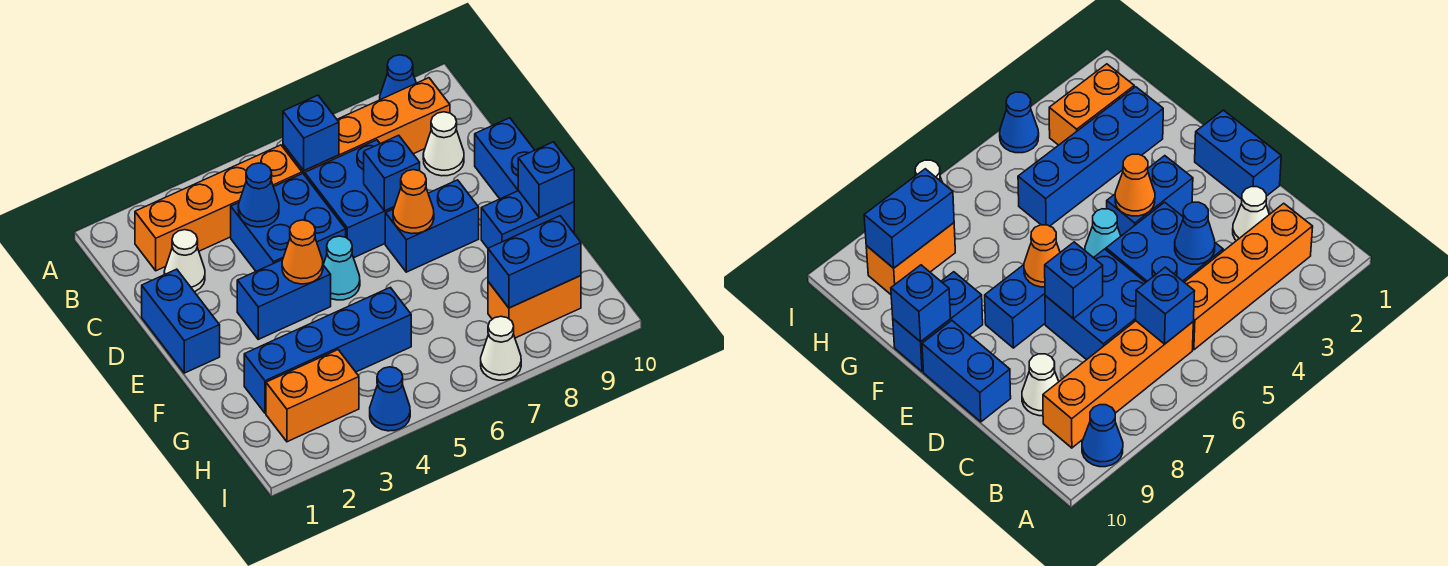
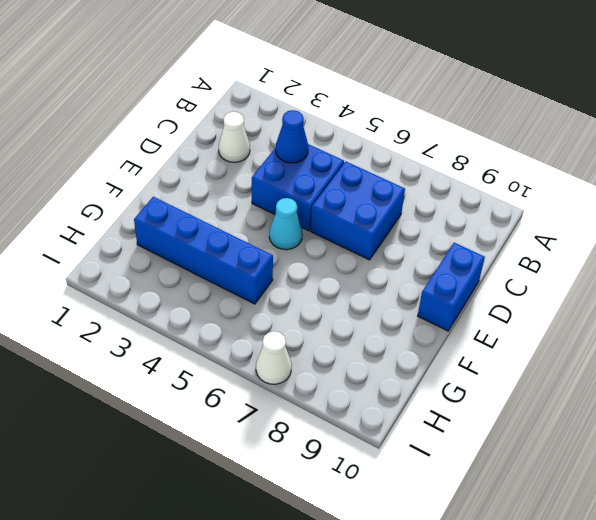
none -> blue 1x1 cone [380,55,416,100]
none -> orange 1x4 brick [135,145,302,271]
none -> orange 1x4 brick [283,78,450,175]

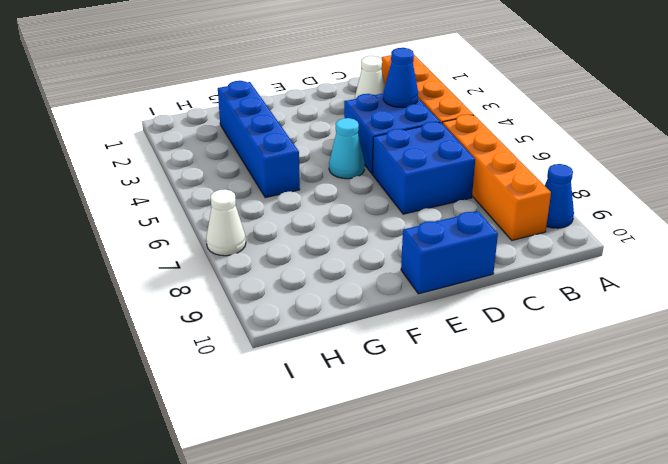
none -> white 1x1 cone [423,112,464,176]
none -> blue 1x2 brick [142,269,220,373]
none -> blue 1x2 brick [237,260,331,339]

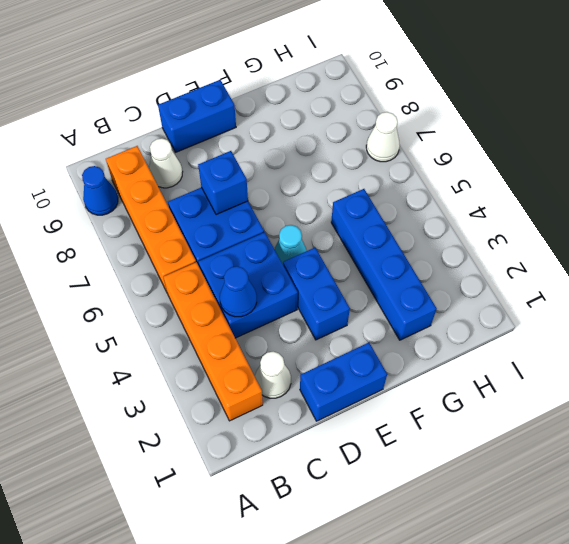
none -> blue 1x2 brick [385,180,479,272]
none -> blue 1x2 brick [481,191,574,248]
none -> orange 1x2 brick [266,350,359,442]

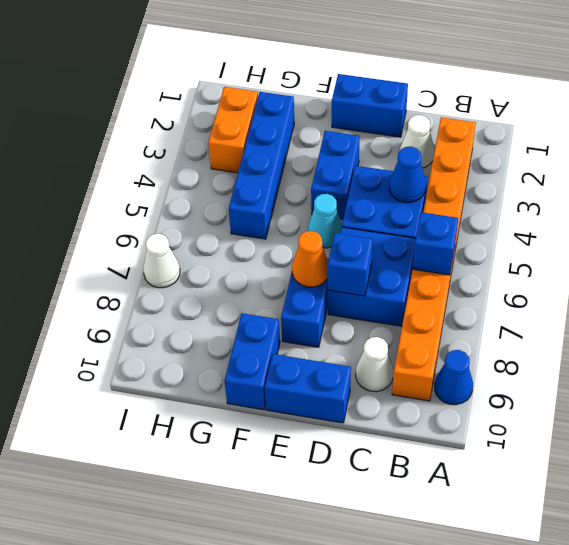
none -> orange 1x2 brick [488,276,581,338]
none -> blue 1x1 cone [370,367,410,431]
none -> orange 1x1 cone [282,220,323,284]

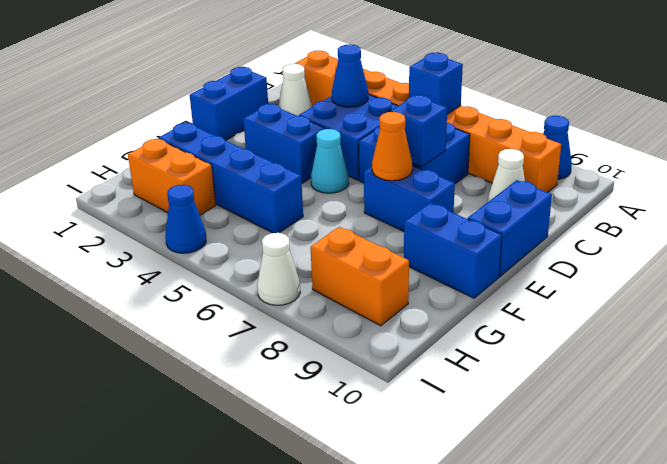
none -> orange 1x1 cone [282,220,323,284]
none -> blue 1x1 brick [518,142,574,217]
none -> blue 1x2 brick [488,216,581,308]

